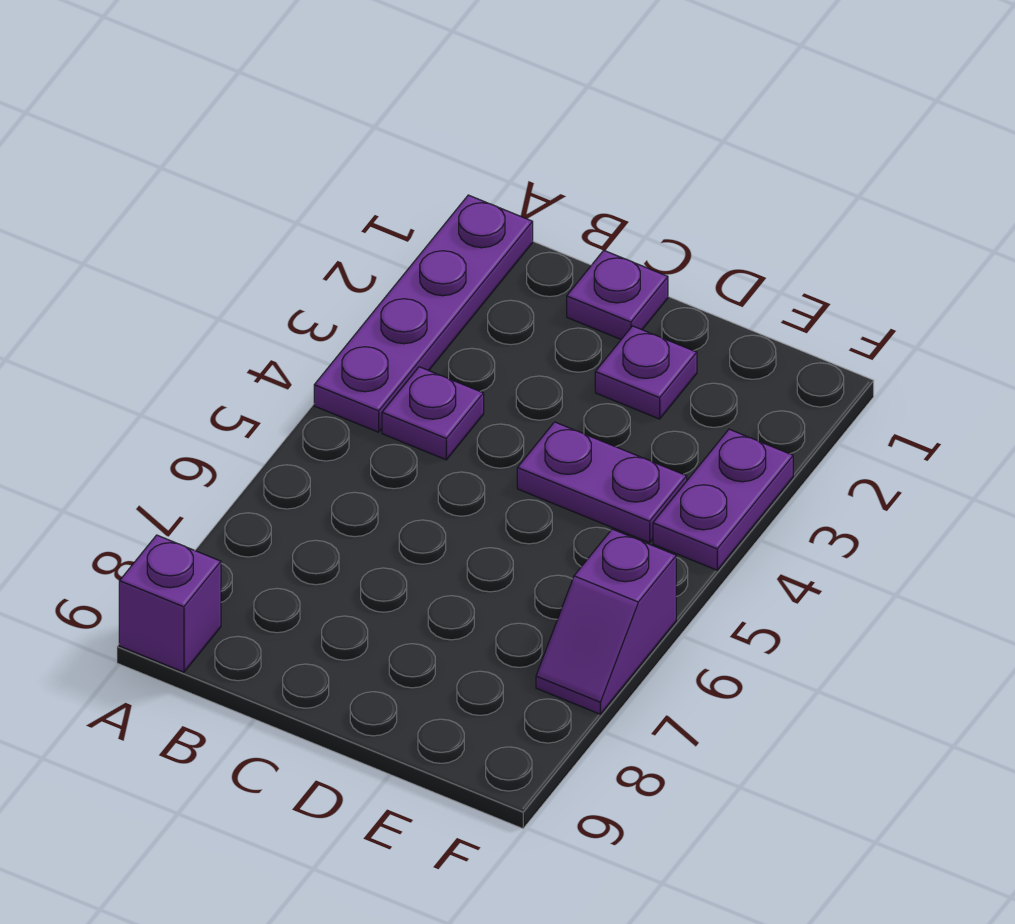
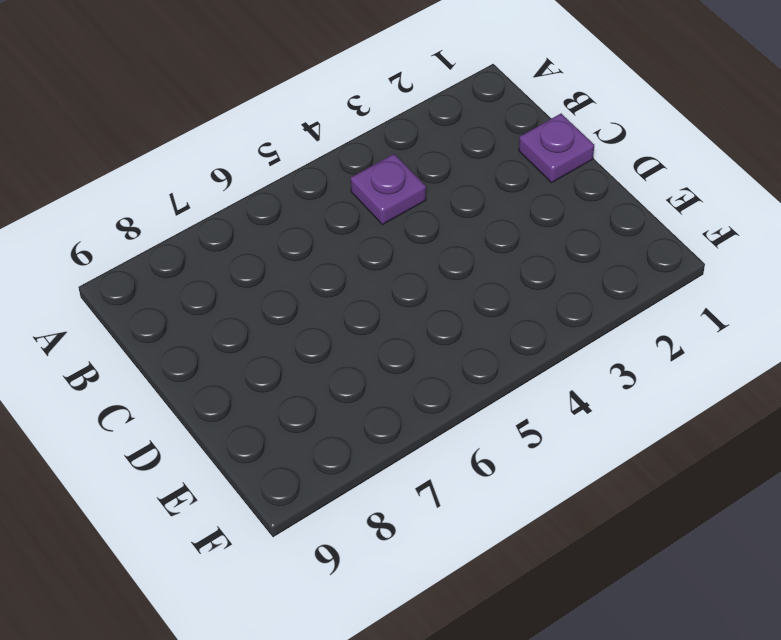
none -> purple 1x4 plate [314,195,533,432]
none -> purple 1x1 brick [119,535,221,672]

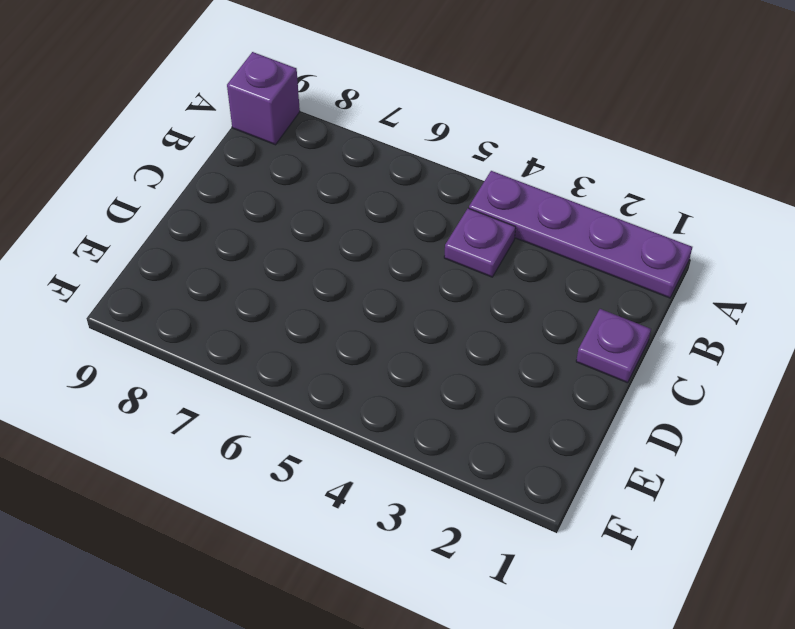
none -> purple 1x1 plate [595,326,697,419]
none -> purple 1x2 plate [517,422,687,543]

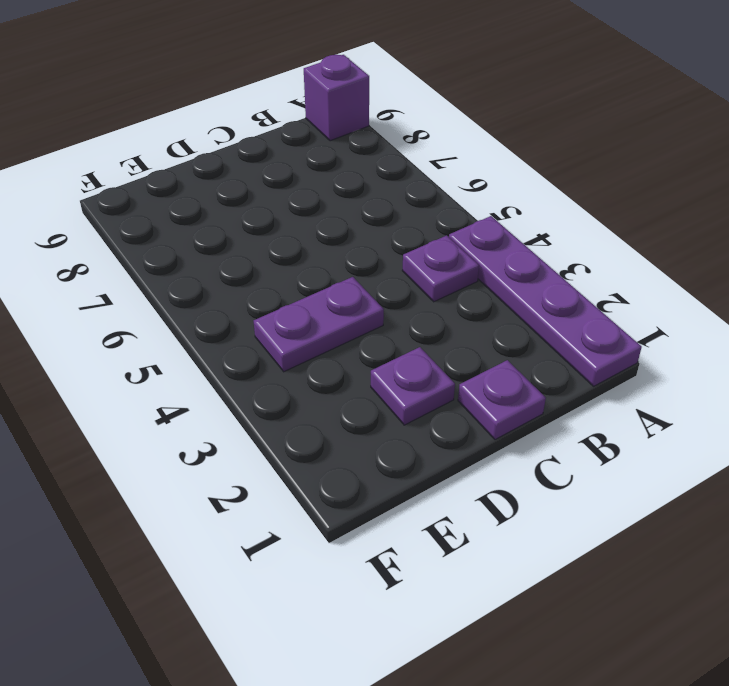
none -> purple 1x2 plate [653,429,793,570]
none -> purple 1x2 slope [536,529,676,714]

